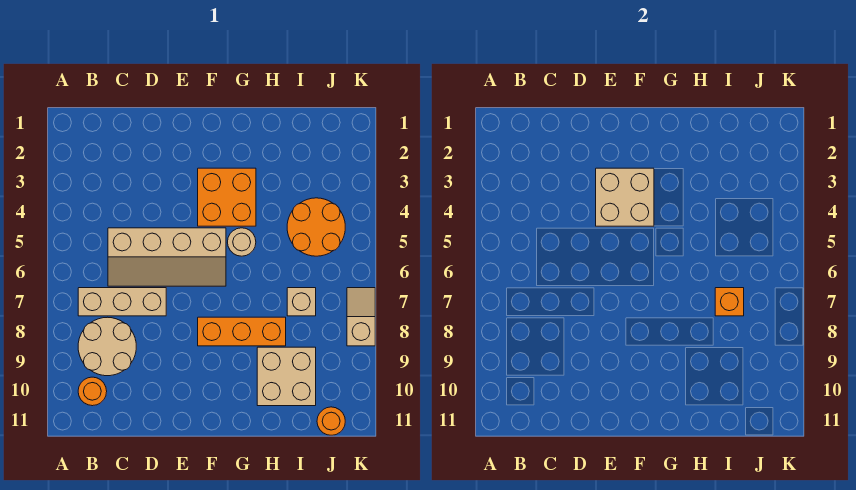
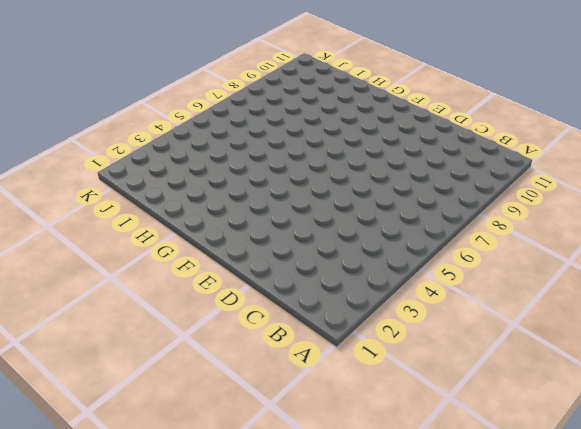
none -> tan 1x3 brick [78,288,166,316]
none -> tan 2x2 round brick [78,317,136,376]
none -> orange 1x1 round brick [78,377,107,406]

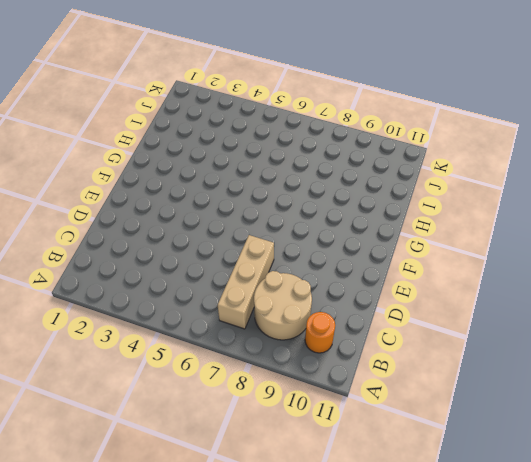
none -> tan 2x4 slope [108,228,226,286]
none -> orange 2x2 brick [198,168,256,226]
none -> orange 1x3 brick [198,317,286,346]

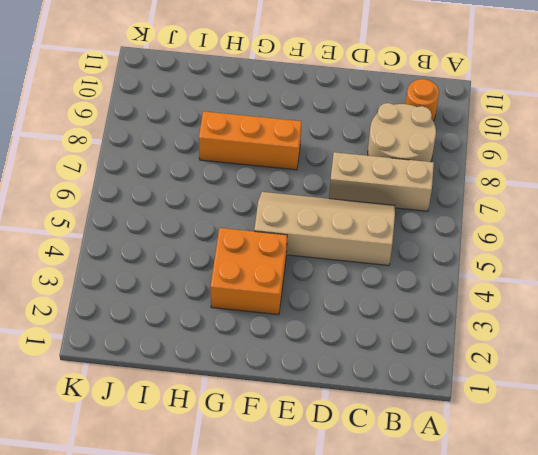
none -> tan 1x1 round brick [228,228,256,256]
none -> tan 2x2 brick [257,347,316,406]
none -> orange 2x2 round brick [287,198,345,256]

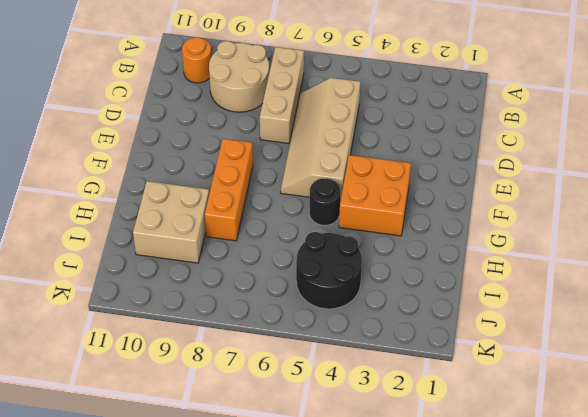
black 1x1 round brick [309,178,341,225] -> tan 1x1 round brick [228,228,256,256]
black 2x2 round brick [296,232,362,309] -> orange 2x2 round brick [287,198,345,256]
none -> tan 1x1 brick [287,288,316,316]
none -> orange 1x1 round brick [317,407,345,435]
none -> tan 1x2 slope [347,288,375,346]

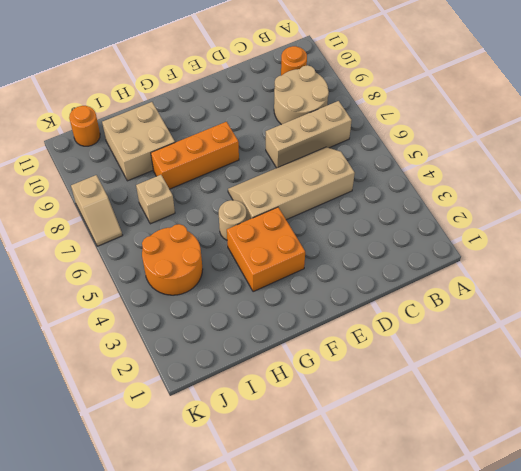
none -> tan 2x2 brick [596,168,654,226]
none -> orange 1x1 brick [715,288,744,316]

